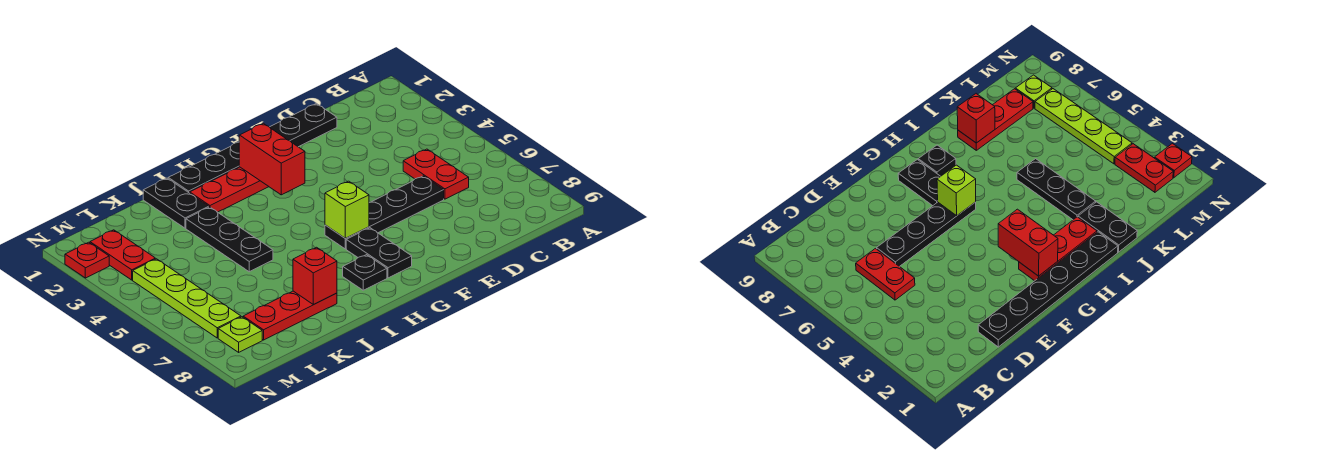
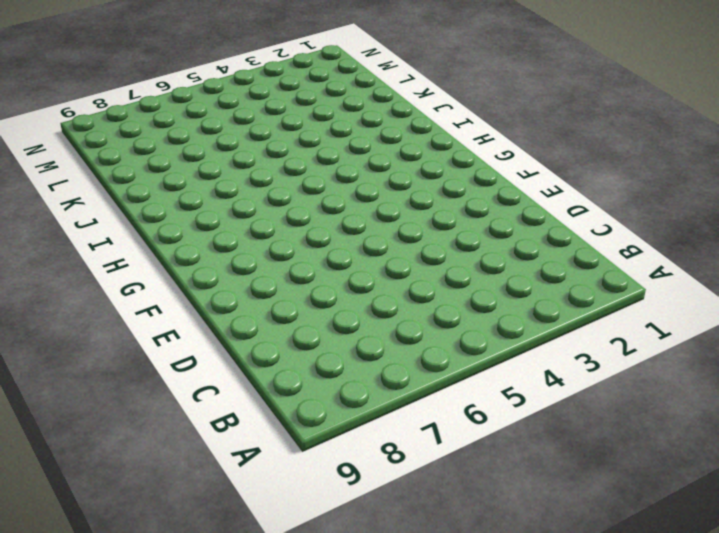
none -> red 1x2 plate [403,149,469,199]
none -> black 1x6 plate [168,104,337,193]
none -> black 1x4 plate [325,176,444,249]

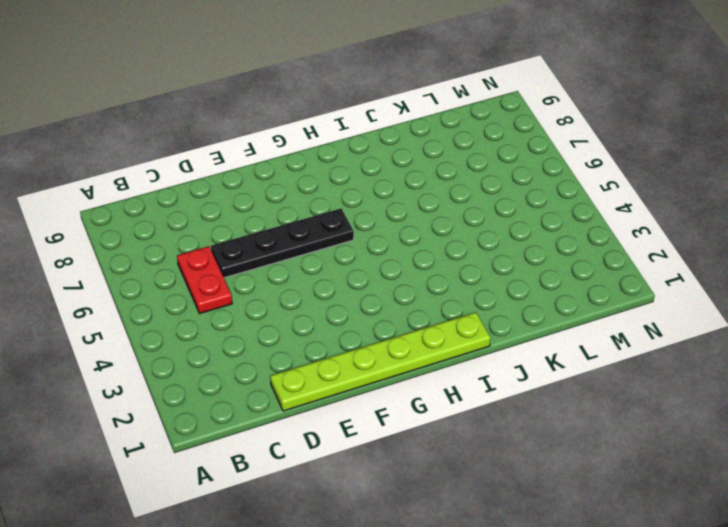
lime 1x6 plate [270,312,491,411] -> black 1x6 plate [168,104,337,193]
none -> red 1x3 plate [190,167,269,212]
none -> black 1x2 plate [346,228,412,278]
none -> black 1x1 plate [343,255,387,290]

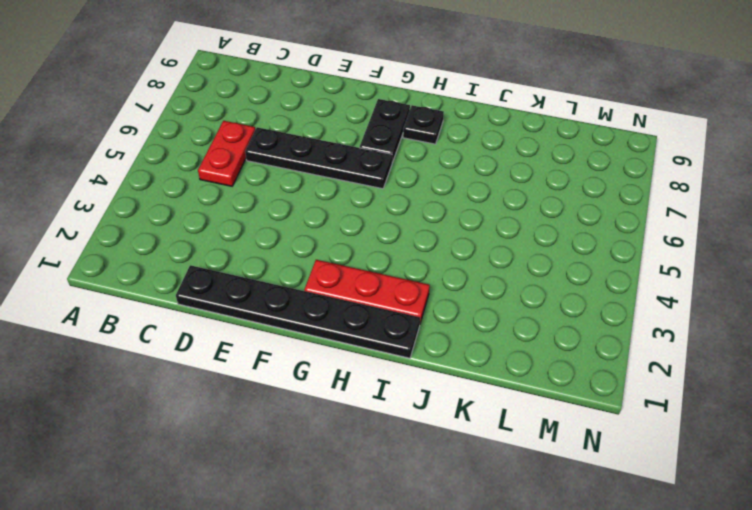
none -> black 1x2 plate [143,178,209,228]
none -> black 1x3 plate [186,207,273,272]
none -> red 1x3 plate [243,291,337,340]

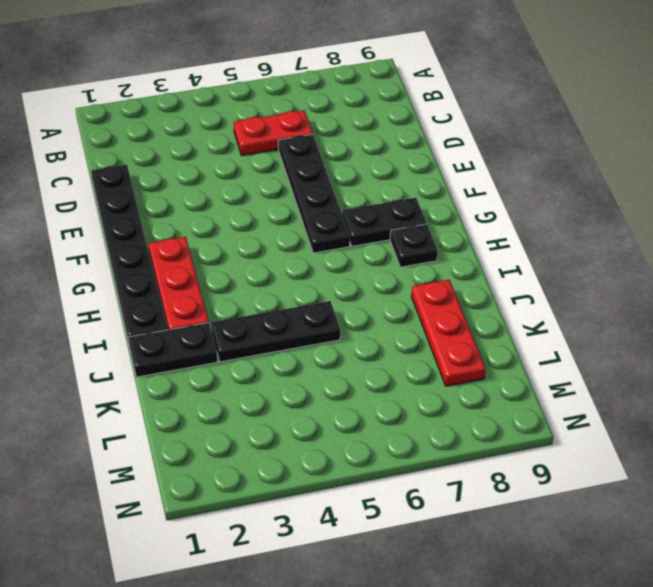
none -> red 1x2 plate [90,230,155,280]
none -> lime 1x4 plate [133,259,241,338]
none -> lime 1x1 plate [218,317,262,352]

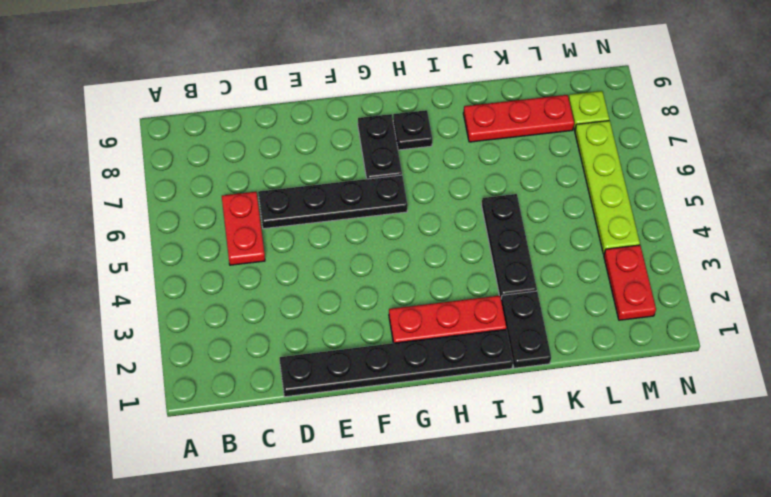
none -> red 1x1 plate [65,242,109,278]
none -> red 1x2 brick [239,123,305,195]
none -> lime 1x1 brick [325,181,369,238]

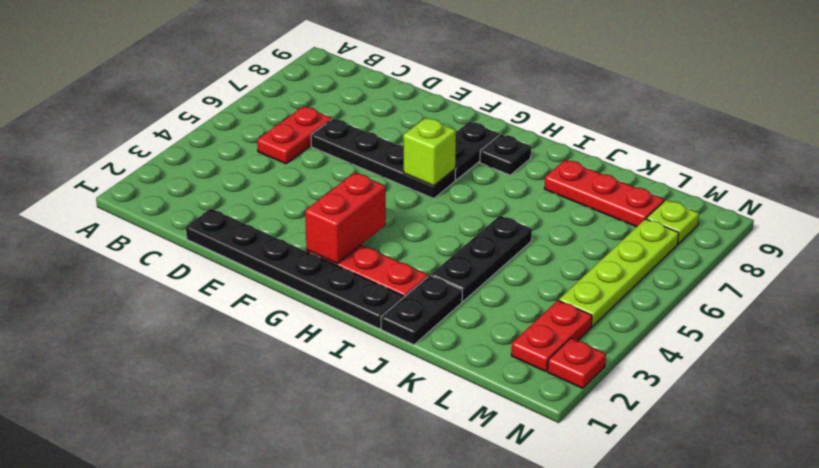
none -> red 1x1 brick [293,247,337,305]

